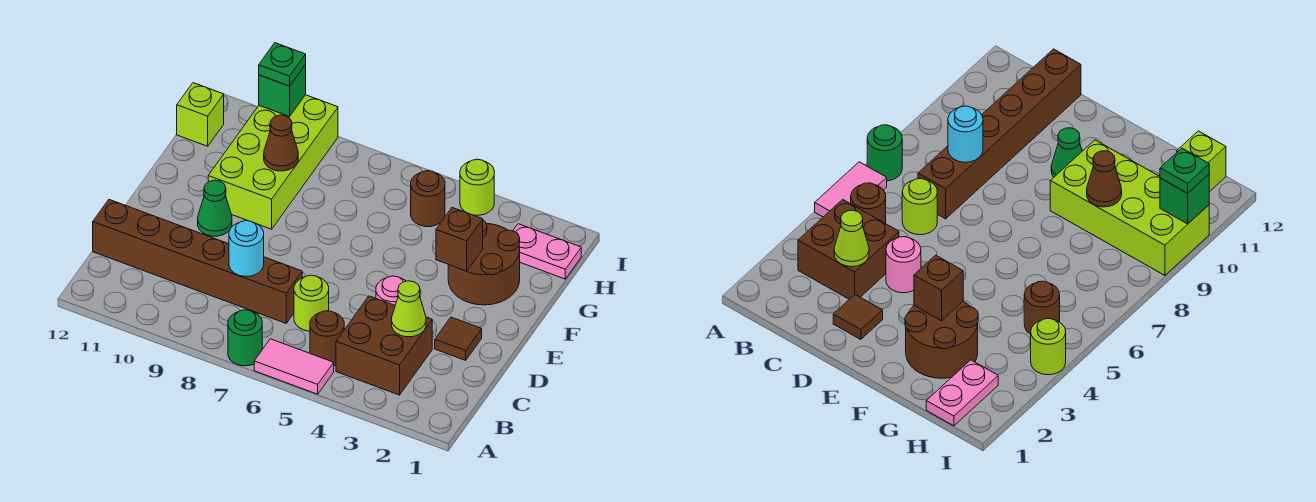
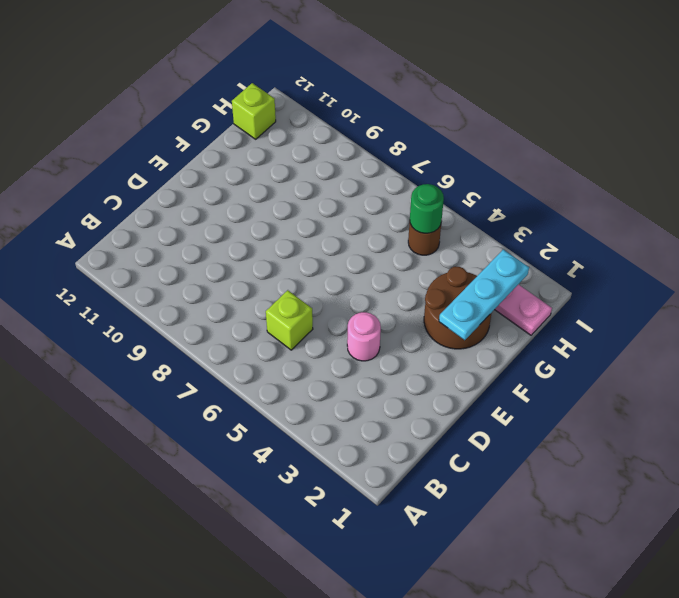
lime 1x1 brick [266,290,313,350] -> lime 1x1 round brick [294,275,329,331]
cyan 1x3 plate [439,249,529,340] -> none
green 1x1 round brick [410,184,444,233] -> green 1x1 round brick moved to [228,310,262,366]
none -> pink 1x2 tile [254,339,334,394]
none -> brown 2x2 brick [336,296,432,395]
none -> brown 1x1 round brick [310,311,344,366]

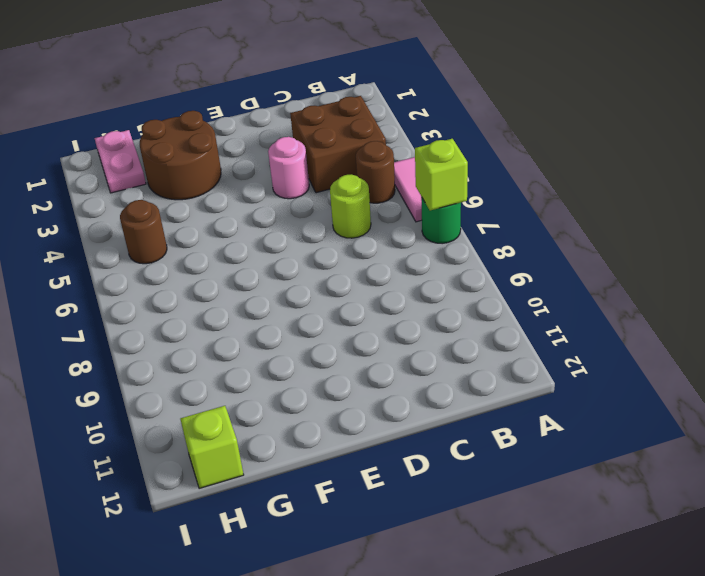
lime 1x1 brick [415,139,468,211] -> none
none -> brown 1x6 brick [93,200,302,323]
none -> brown 1x1 tile [435,317,482,360]
none -> green 1x1 cone [198,180,232,236]

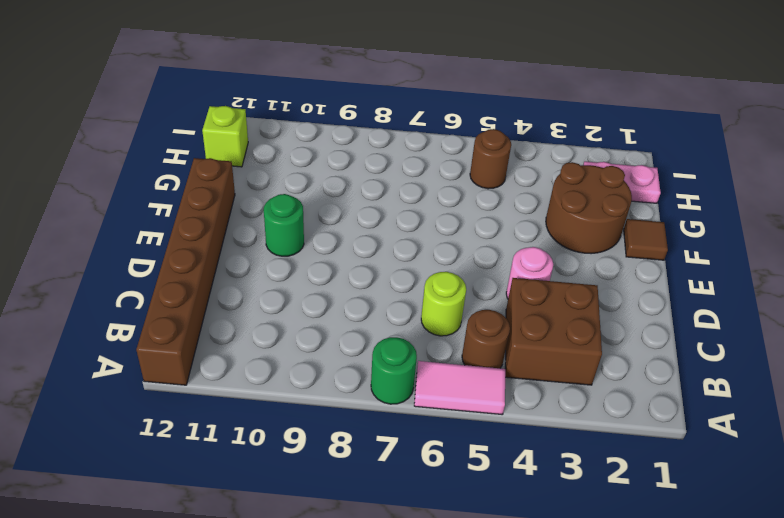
brown 1x6 brick [136,158,235,385] -> brown 1x6 brick turned to [93,200,302,323]
green 1x1 round brick [264,194,304,256] -> green 1x1 cone [198,180,232,236]
brown 1x1 tile [624,219,668,260] -> brown 1x1 tile moved to [435,317,482,360]
none -> lime 2x4 brick [208,95,338,229]
none -> lime 1x1 round brick [460,159,494,215]
none -> lime 1x1 cone [392,281,426,337]

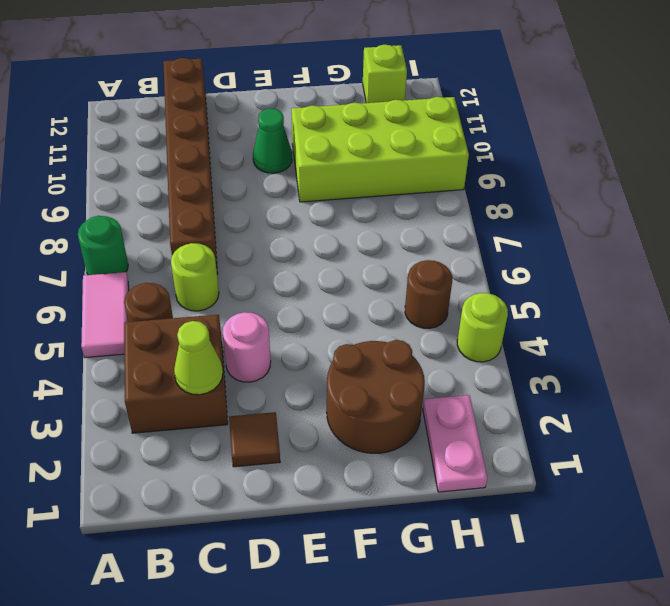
none -> cyan 1x1 round brick [229,221,264,276]
none -> brown 1x1 brick [436,208,483,271]
none -> brown 1x1 cone [264,115,298,171]

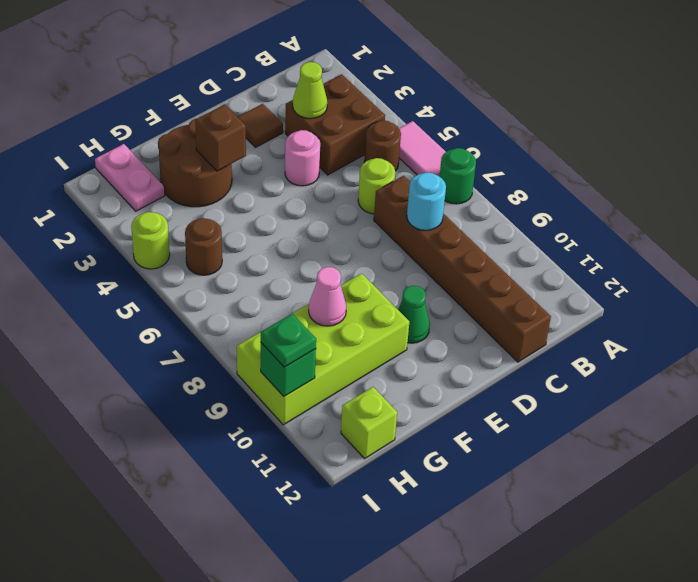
pink 1x1 cone [309,267,346,326] -> brown 1x1 cone [264,115,298,171]

